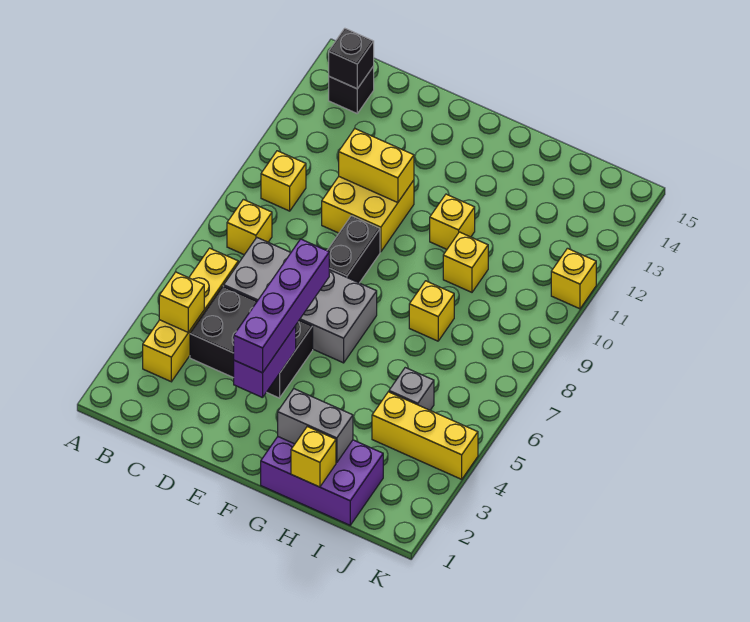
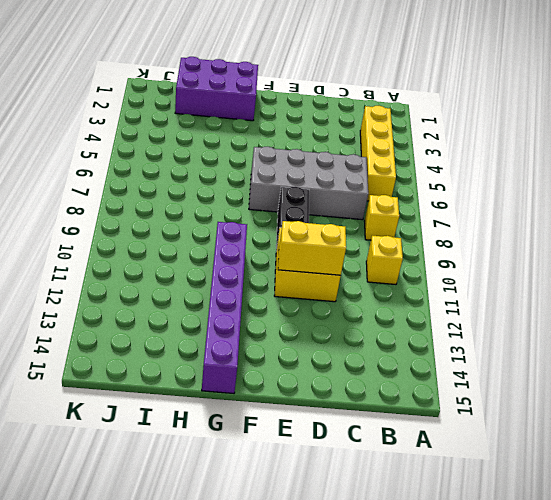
purple 1x6 brick [202,222,247,393] -> yellow 1x1 brick [430,194,475,249]
none -> black 1x1 brick [329,66,374,113]
none -> black 2x3 brick [190,286,313,398]
none -> yellow 1x1 brick [409,281,454,341]

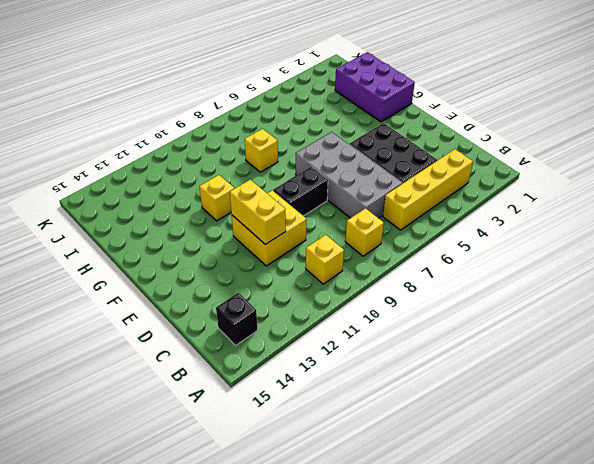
none -> yellow 1x1 brick [443,232,488,292]
none -> yellow 1x3 brick [372,392,478,479]
none -> grey 1x1 brick [389,368,434,410]

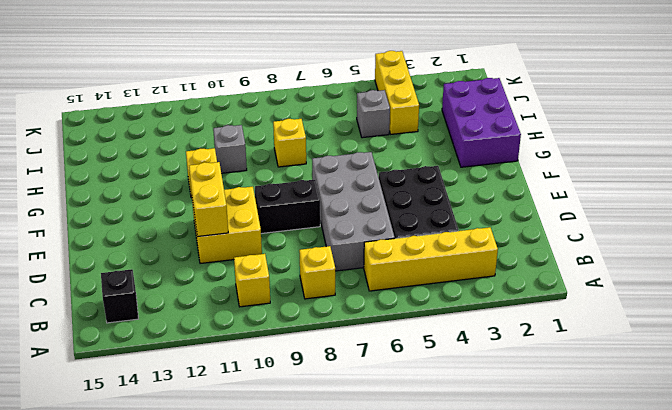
grey 1x1 brick [213,125,247,173] -> yellow 1x1 brick [443,232,488,292]
none -> yellow 1x1 brick [551,248,596,309]
none -> yellow 1x1 brick [159,272,204,332]
none -> black 1x1 brick [329,28,374,89]

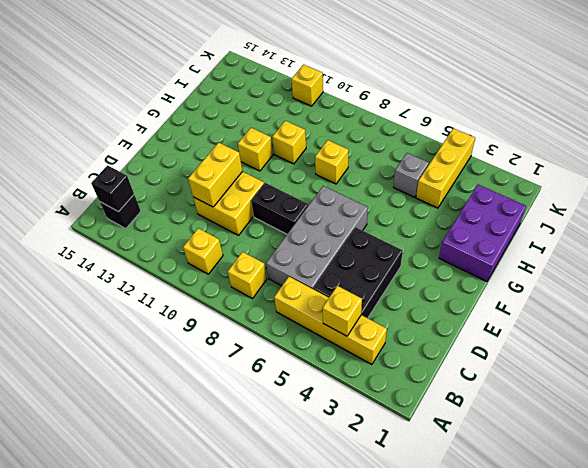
none -> purple 1x2 brick [234,326,296,398]
none -> grey 1x2 brick [278,389,353,463]
none -> yellow 1x1 brick [291,427,336,487]

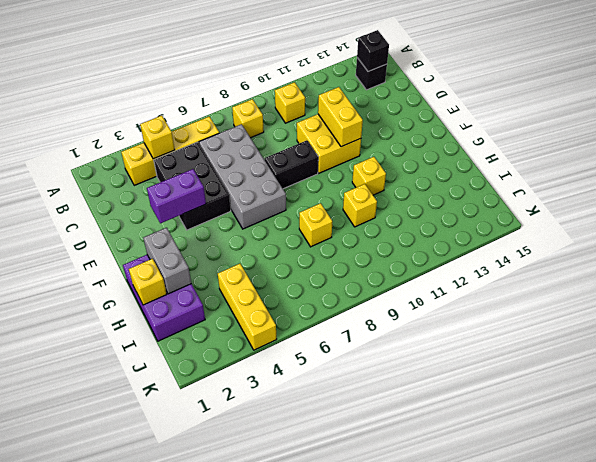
none -> grey 1x1 brick [389,368,434,410]
none -> yellow 1x1 brick [551,248,596,309]
none -> purple 1x4 brick [234,239,329,373]

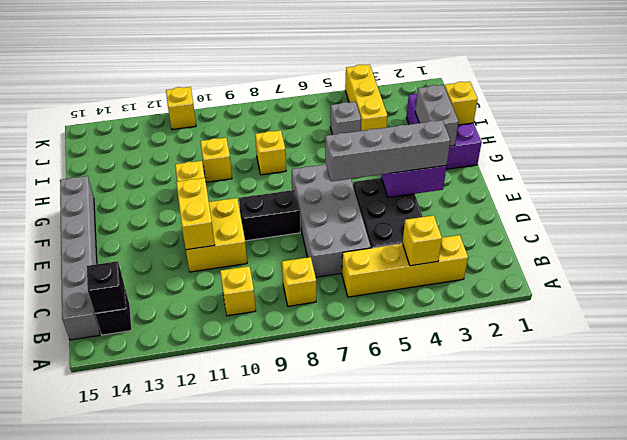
grey 1x6 brick [60,176,100,340] -> none
grey 1x4 brick [325,120,450,181] -> purple 1x4 brick [234,239,329,373]

